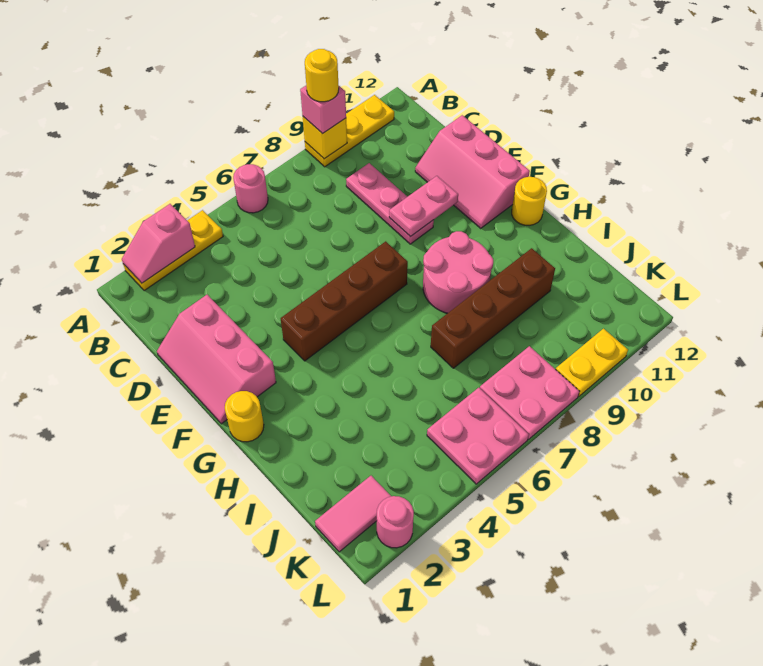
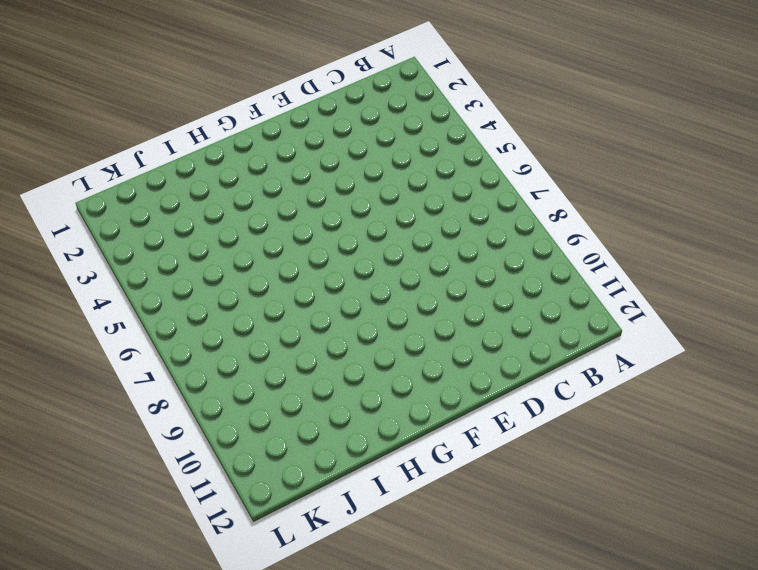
none -> yellow 1x3 plate [123,210,223,291]
none -> pink 1x1 round brick [233,164,268,213]
none -> yellow 1x3 plate [305,95,394,167]

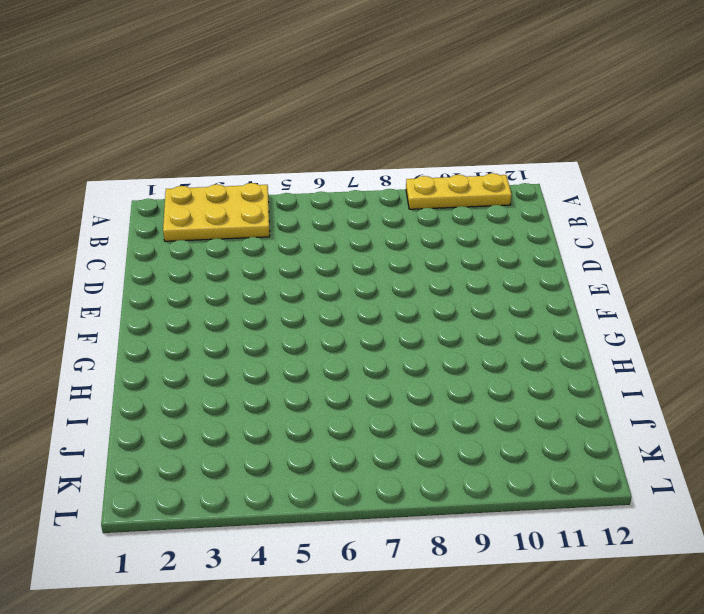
yellow 2x3 plate [163,183,270,241] -> yellow 1x3 plate [123,210,223,291]
none -> pink 1x1 round brick [233,164,268,213]
none -> pink 1x3 plate [346,163,434,244]
none -> pink 2x3 slope [157,295,276,424]

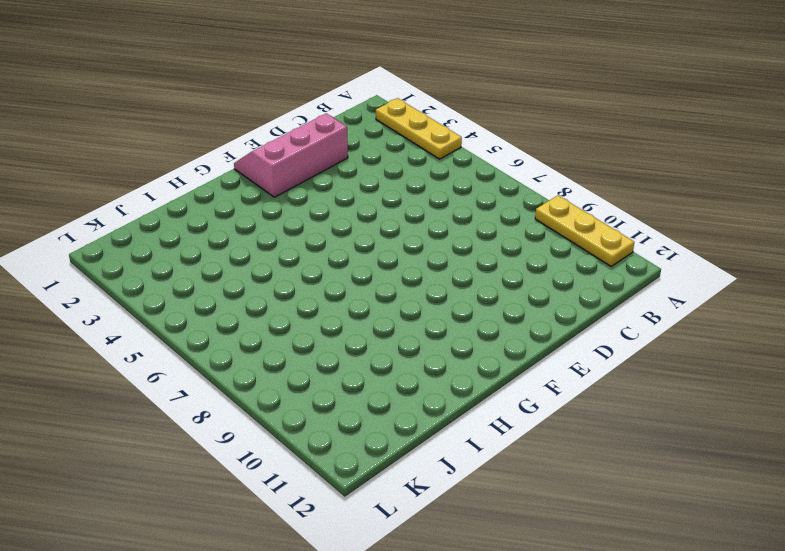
none -> pink 1x1 round brick [233,164,268,213]
none -> pink 1x3 plate [346,163,434,244]
none -> pink 2x3 slope [415,115,530,228]

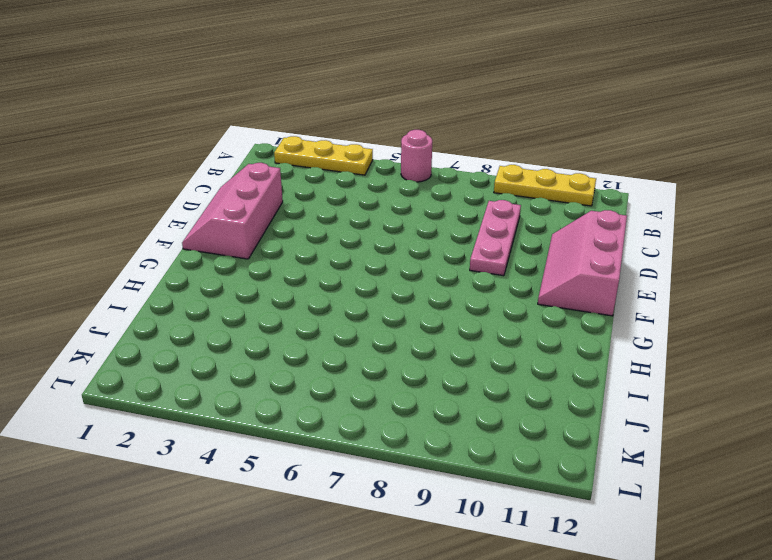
none -> brown 1x4 brick [281,241,408,361]
none -> yellow 1x1 round brick [225,391,264,442]
none -> pink 2x2 round brick [423,231,493,313]

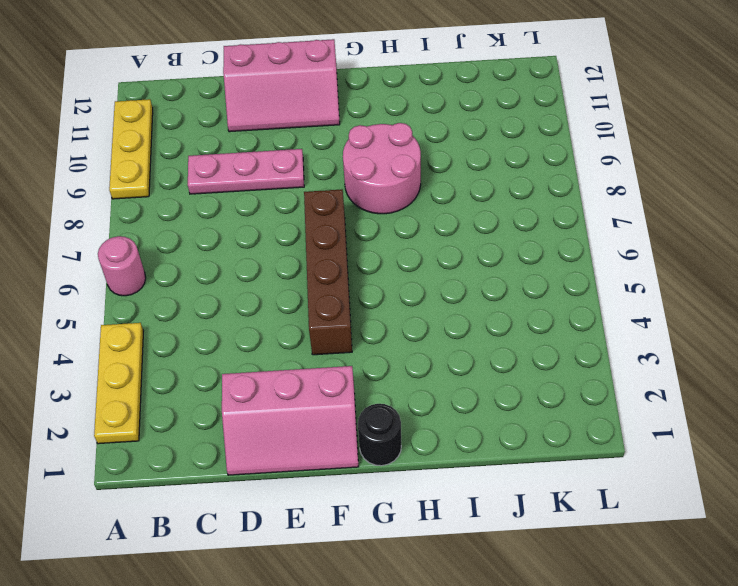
black 1x1 round brick [358,404,401,466] -> yellow 1x1 round brick [225,391,264,442]
none -> yellow 1x1 round brick [512,177,547,226]
none -> brown 1x4 brick [431,248,555,368]
none -> pink 1x2 tile [315,476,391,552]

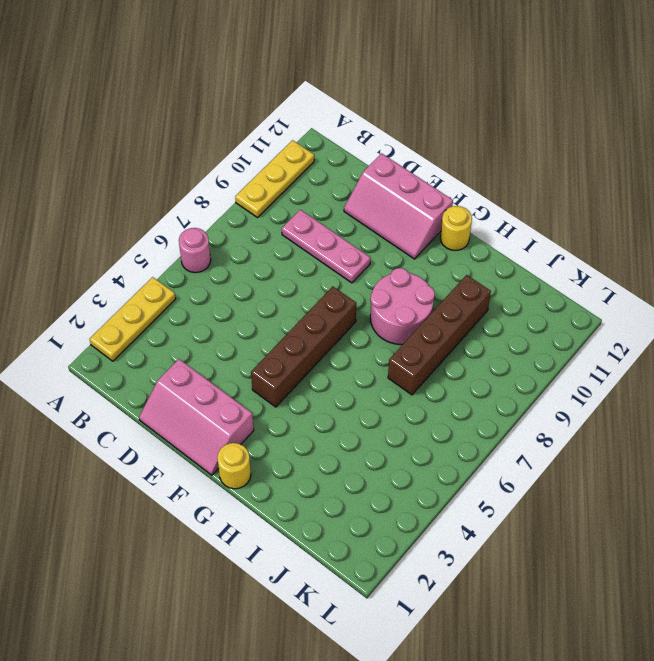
none -> pink 1x2 tile [315,476,391,552]
none -> pink 2x2 plate [427,388,529,484]
none -> pink 2x2 plate [480,346,579,439]

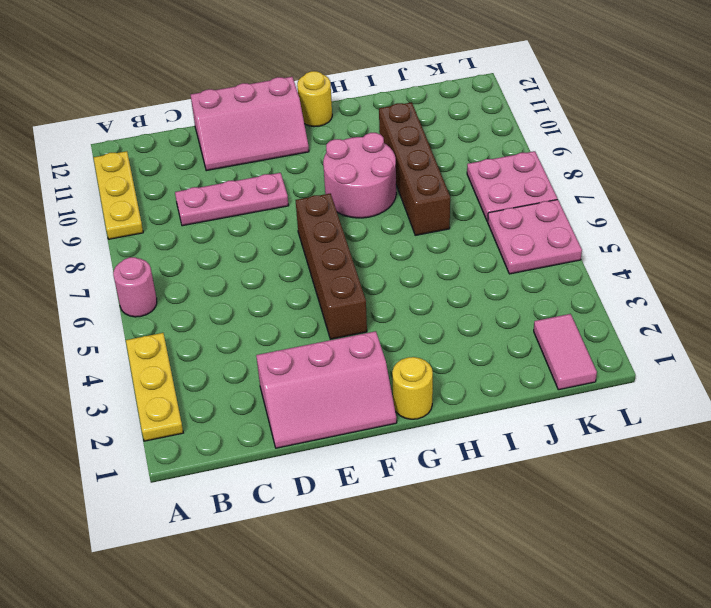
none -> pink 1x1 round brick [377,496,414,548]
none -> yellow 1x2 plate [556,329,628,396]
none -> pink 1x2 slope [122,204,195,283]

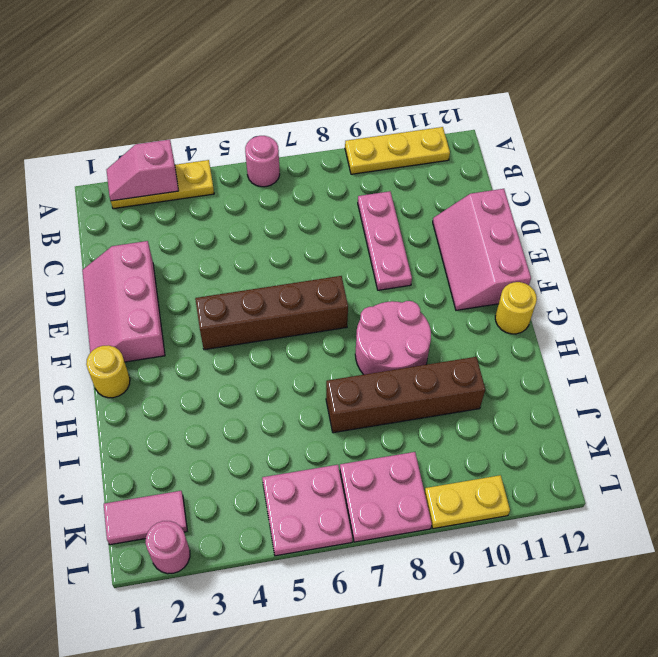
none -> yellow 1x1 brick [303,117,347,159]
none -> pink 1x2 plate [389,176,458,237]
none -> pink 1x1 brick [300,86,346,134]

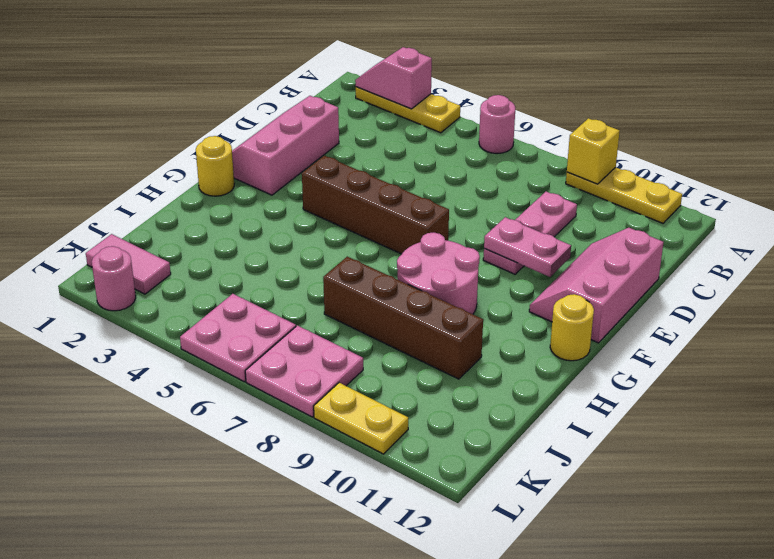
none -> pink 1x1 brick [300,86,346,134]
none -> yellow 1x1 round brick [305,49,339,102]

